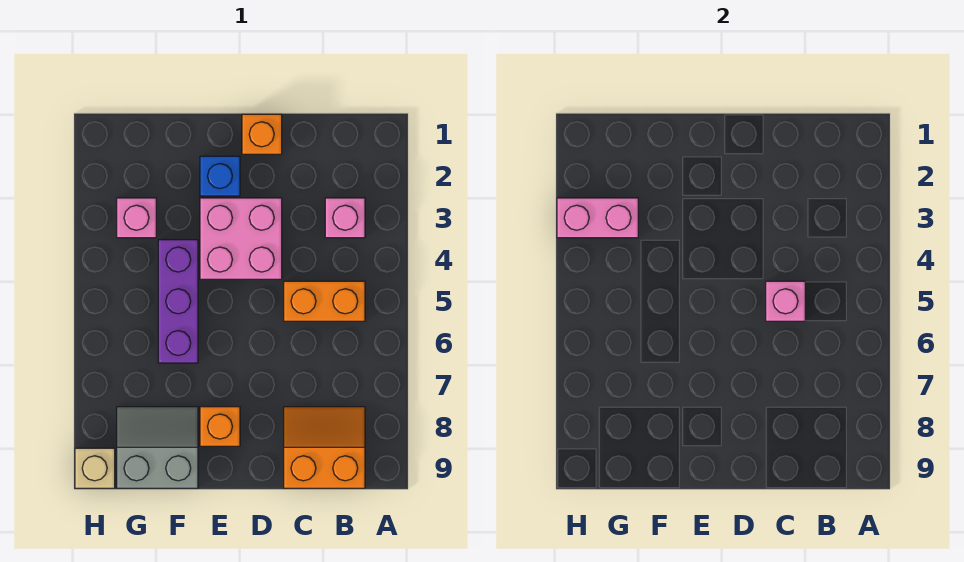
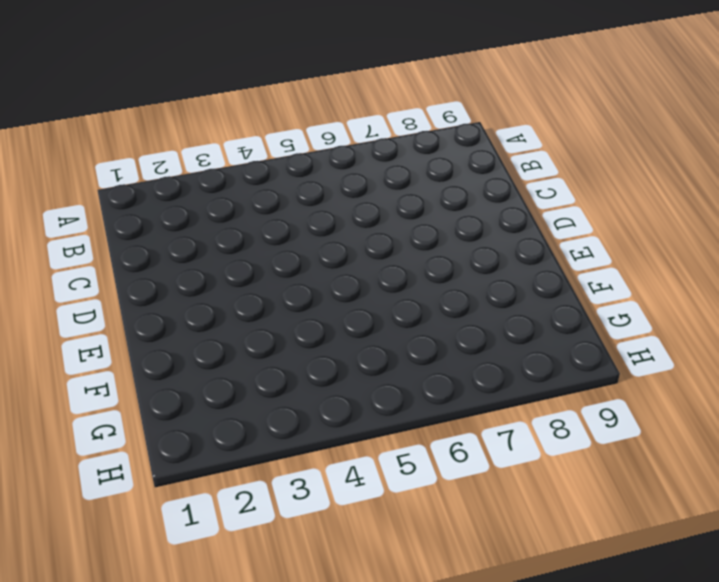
none -> pink 1x1 brick [325,198,365,238]
none -> orange 1x2 brick [284,281,365,321]
none -> orange 2x2 slope [284,407,365,488]

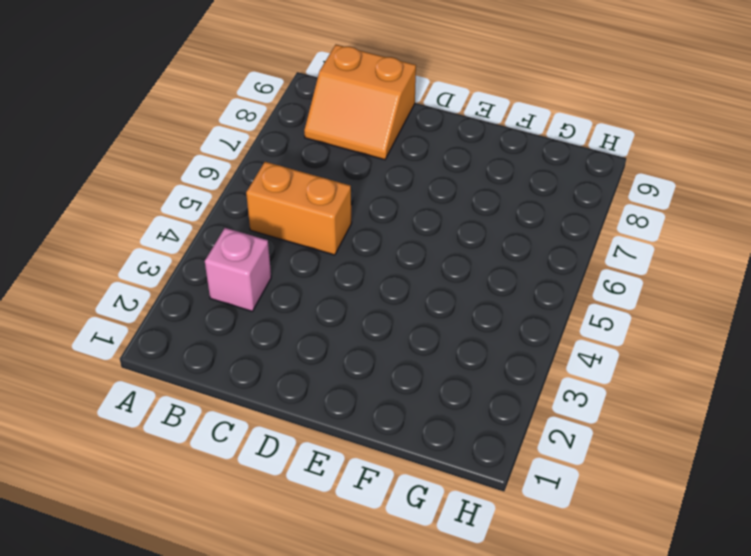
none -> orange 1x1 brick [242,114,282,154]
none -> pink 2x2 brick [200,198,282,279]
none -> blue 1x1 brick [200,156,240,196]

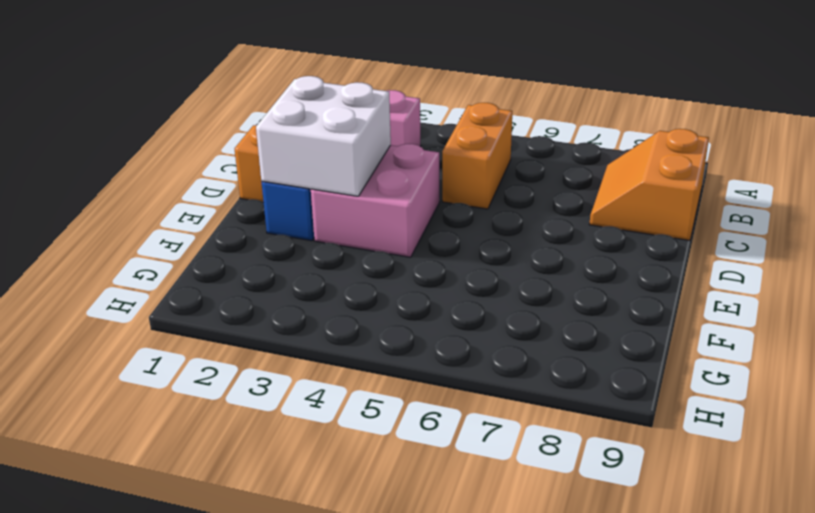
white 2x2 brick [256,76,391,196] -> none
none -> orange 1x1 brick [200,407,240,446]
none -> purple 1x3 brick [158,240,198,363]
none -> grey 2x2 slope [117,407,198,488]

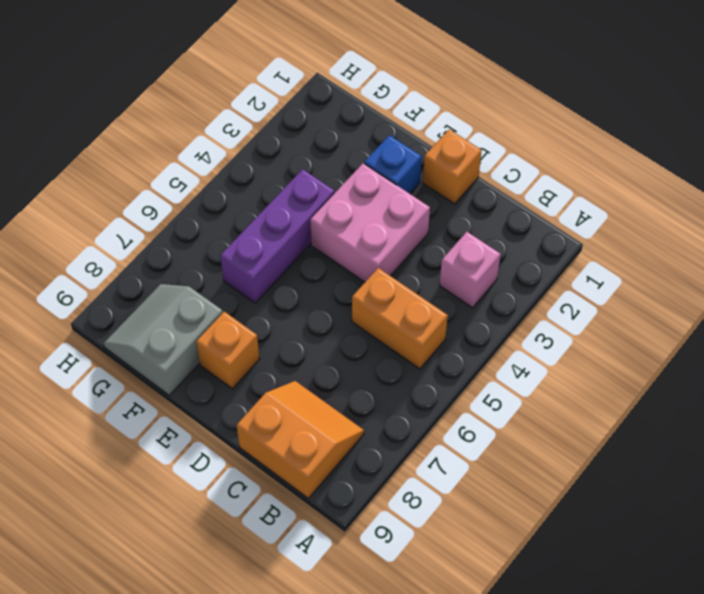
grey 2x2 slope [104,284,223,395] -> grey 2x2 slope turned to [117,407,198,488]
none -> pink 1x1 brick [117,198,156,238]
none -> tan 1x1 brick [75,448,115,488]
none -> pink 1x1 brick [766,281,805,321]

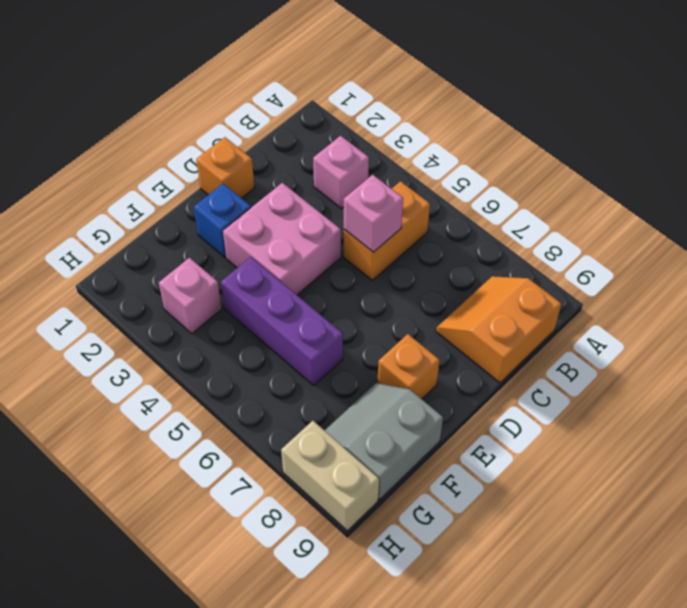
tan 1x2 brick [281,421,379,531] -> tan 1x1 brick [75,448,115,488]
none -> pink 1x2 brick [557,198,638,238]

